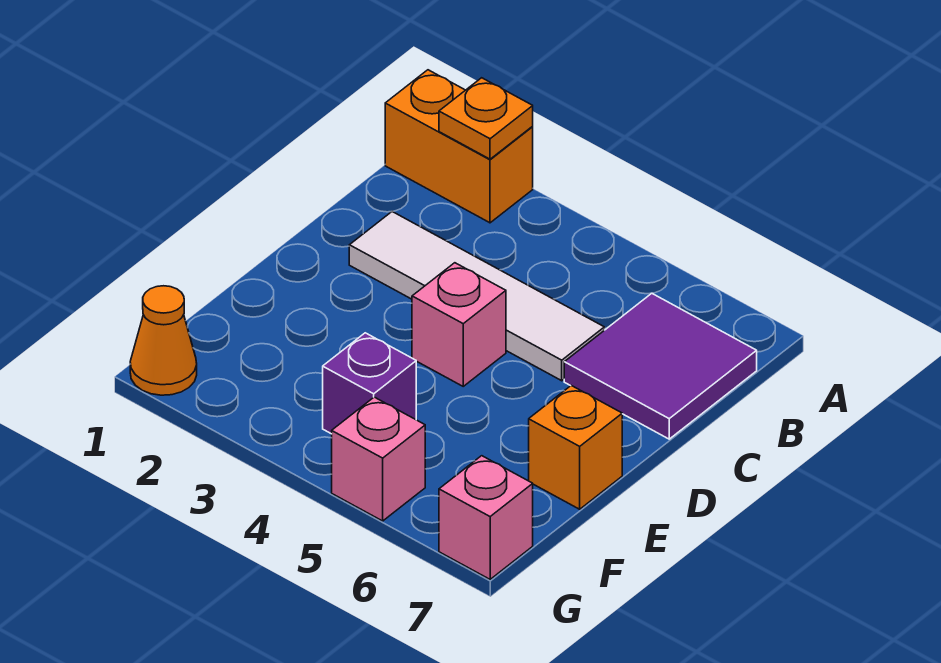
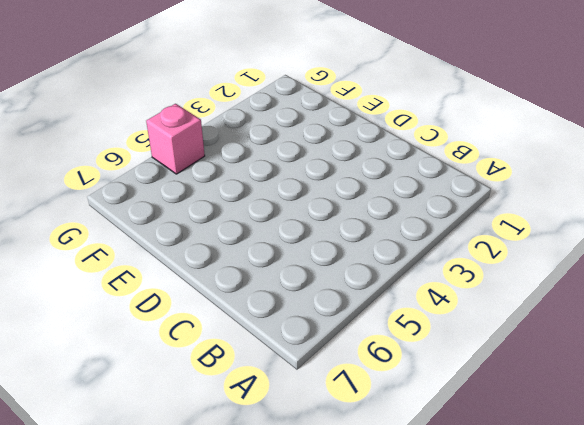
none -> orange 1x2 brick [385,70,533,223]
none -> purple 2x2 tile [564,293,757,439]

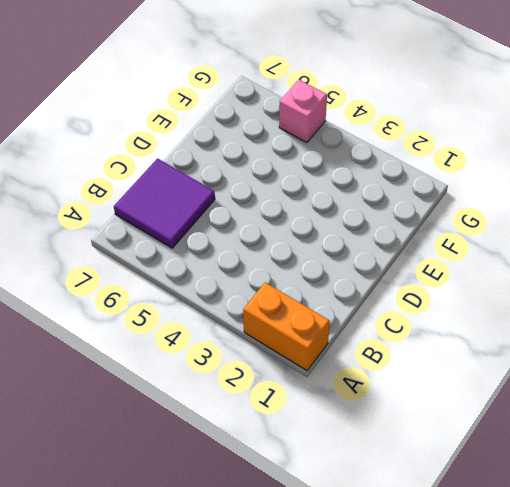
none -> white 1x4 tile [349,211,604,381]
none -> pink 1x1 brick [412,263,506,386]

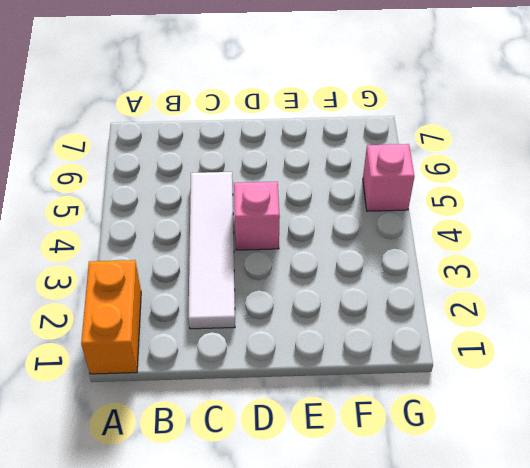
none -> purple 2x2 tile [564,293,757,439]
none -> orange 1x1 brick [529,386,622,509]

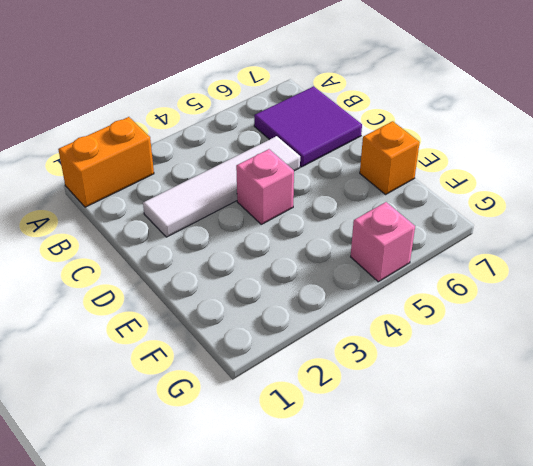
none -> purple 1x1 brick [323,333,416,434]
none -> orange 1x1 cone [130,286,197,395]

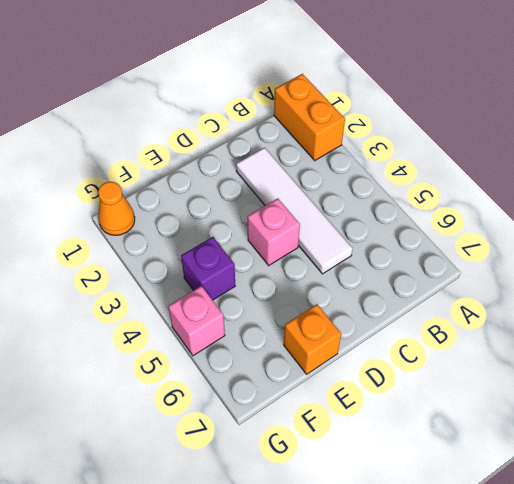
none -> purple 2x2 tile [564,293,757,439]
none -> pink 1x1 brick [439,456,533,579]

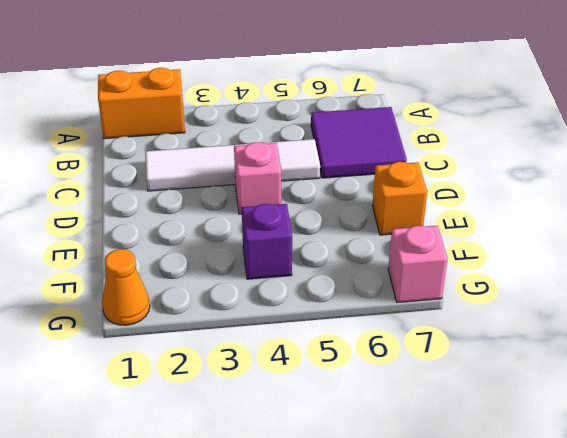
none -> pink 1x1 brick [332,397,425,521]
none -> orange 1x1 plate [439,78,533,159]

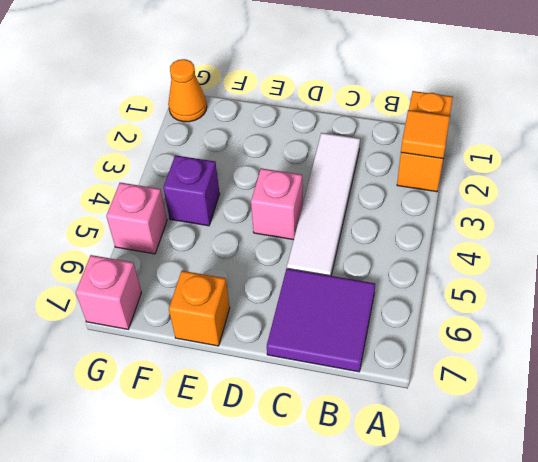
orange 1x1 tile [401,110,450,158] -> orange 1x1 plate [439,78,533,159]

